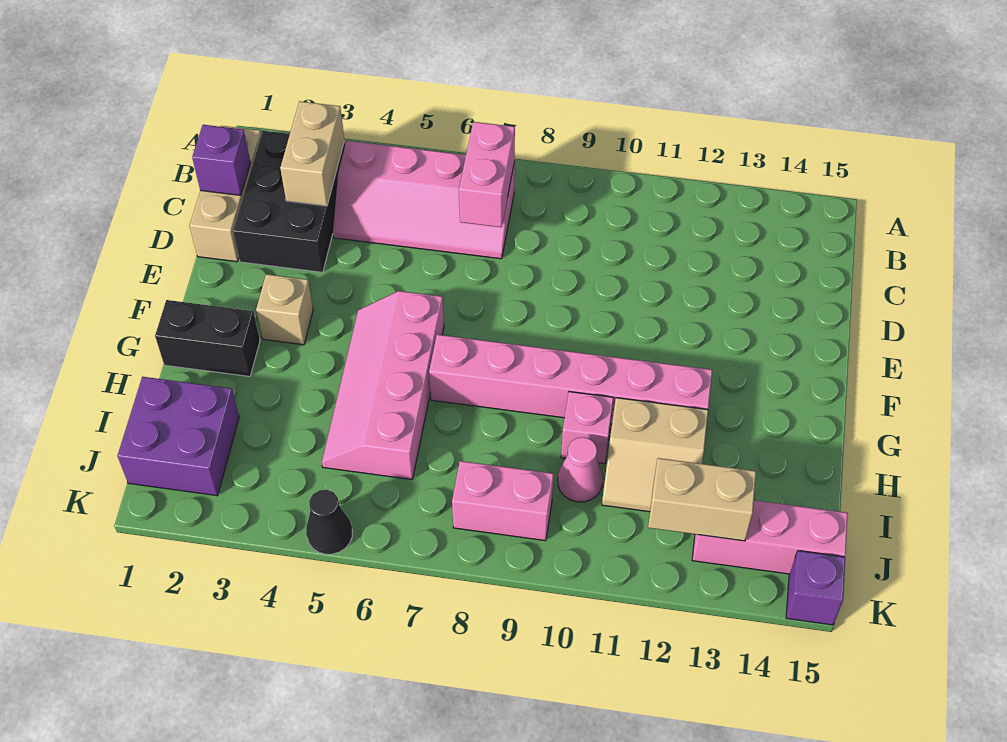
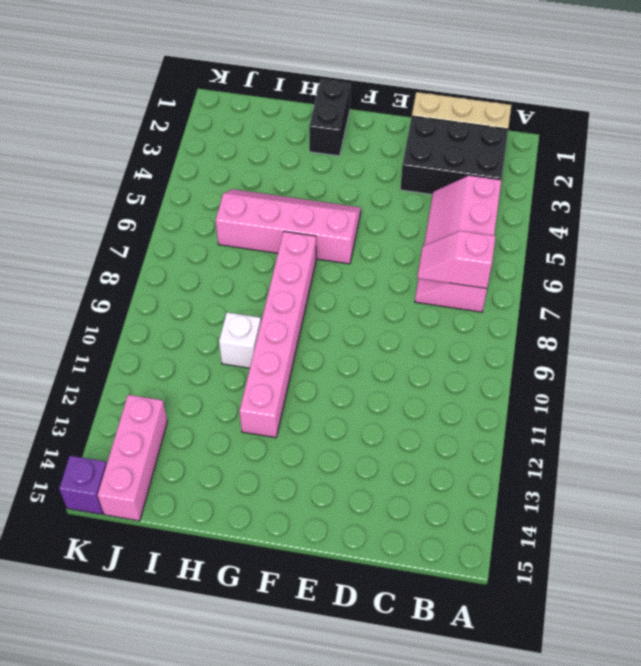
pink 1x2 slope [417,231,496,289] -> pink 1x2 brick [459,122,515,227]
white 1x1 brick [219,312,261,368] -> pink 1x1 brick [561,392,613,464]
none -> tan 1x1 brick [256,274,313,345]
none -> tan 2x2 slope [602,398,708,512]
none -> purple 2x2 brick [117,377,239,496]

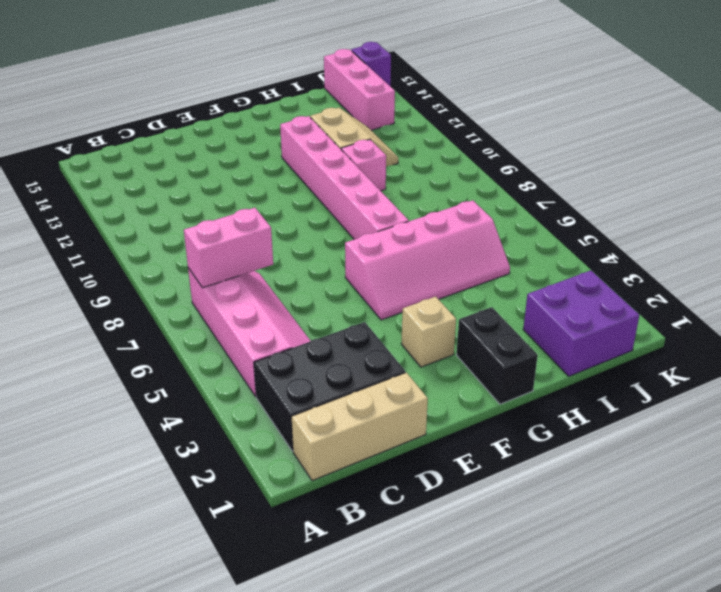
none -> pink 1x1 cone [558,437,603,502]
none -> pink 1x2 brick [452,461,554,541]
none -> black 1x1 cone [306,490,353,554]

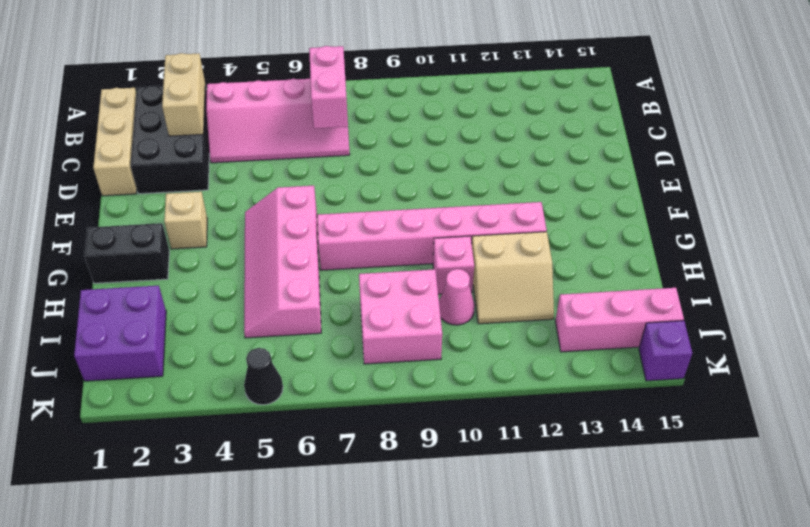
pink 2x2 brick [359,269,442,364] -> pink 1x2 brick [452,461,554,541]
none -> purple 1x1 brick [192,125,251,195]
none -> tan 1x2 brick [648,458,756,541]

